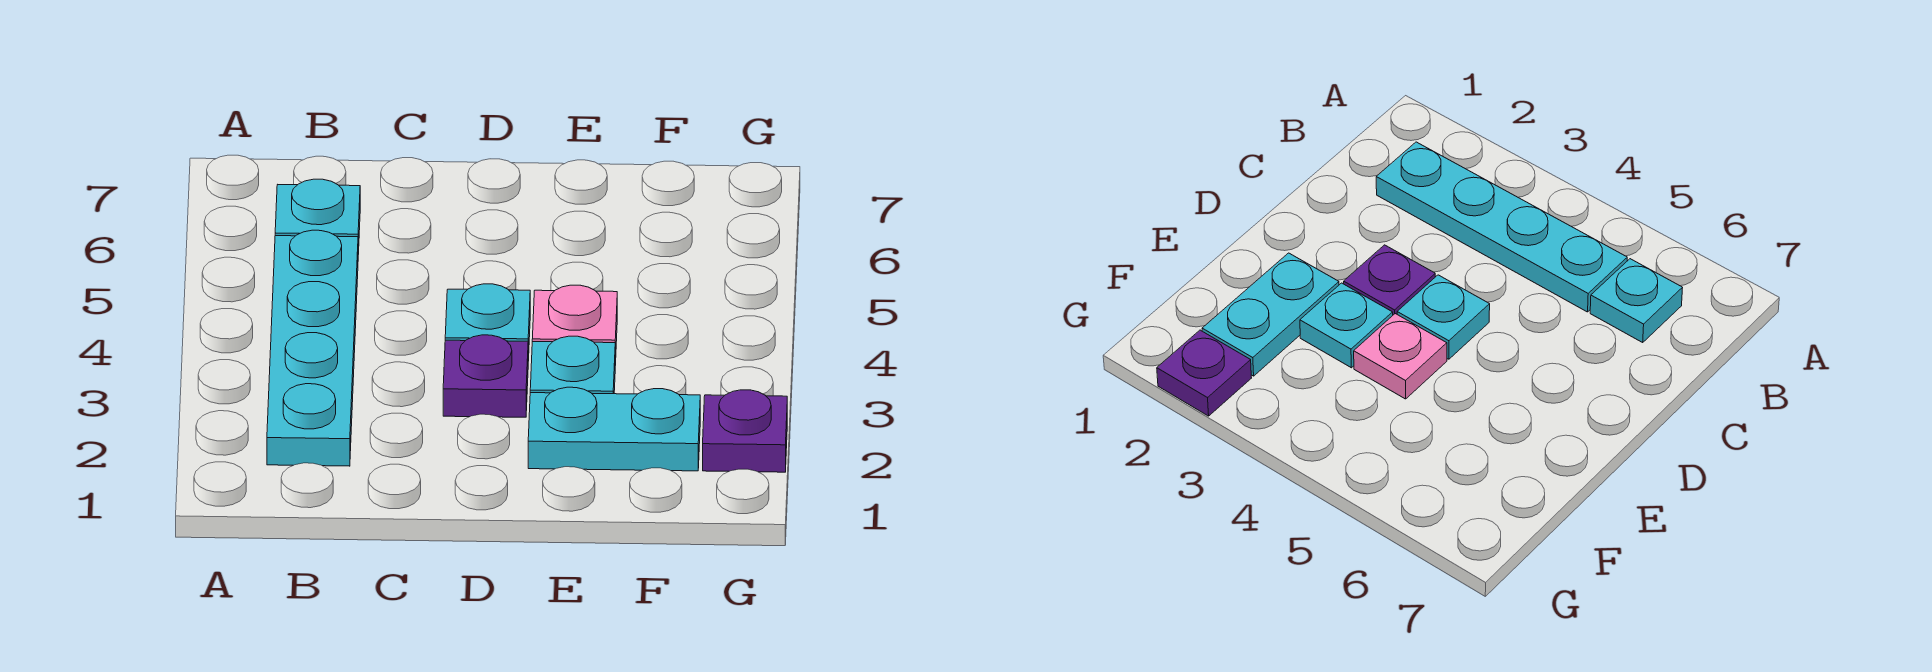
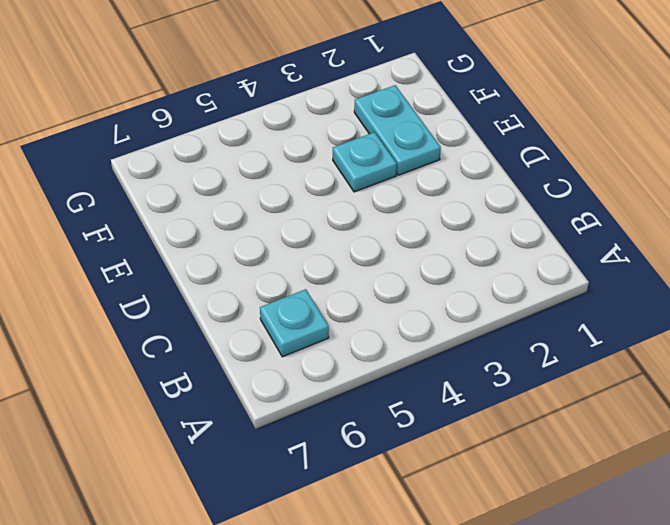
none -> cyan 1x4 plate [267,230,358,466]
none -> purple 1x1 plate [443,335,528,417]

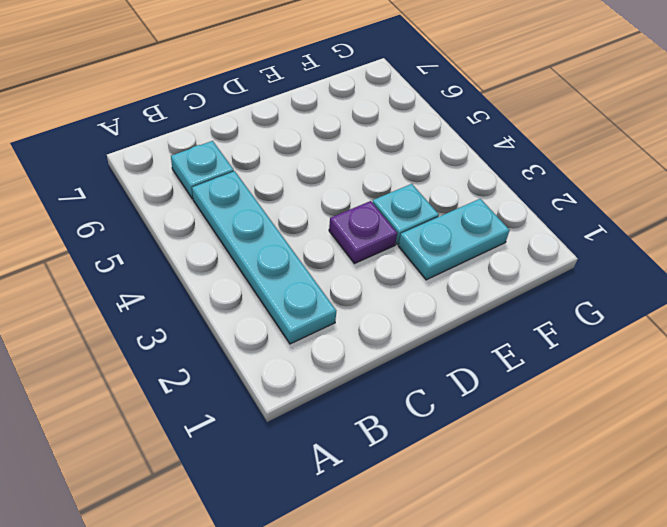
none -> cyan 1x1 plate [445,284,530,361]
none -> pink 1x1 plate [532,285,617,365]

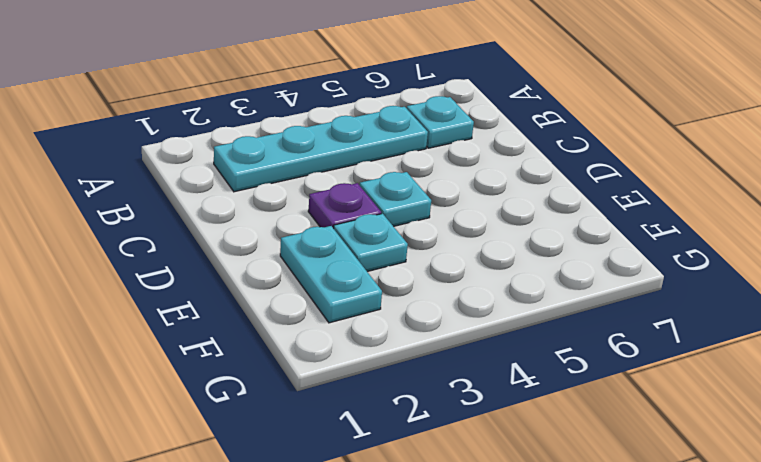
none -> pink 1x1 plate [532,285,617,365]
none -> purple 1x1 plate [703,390,787,472]

